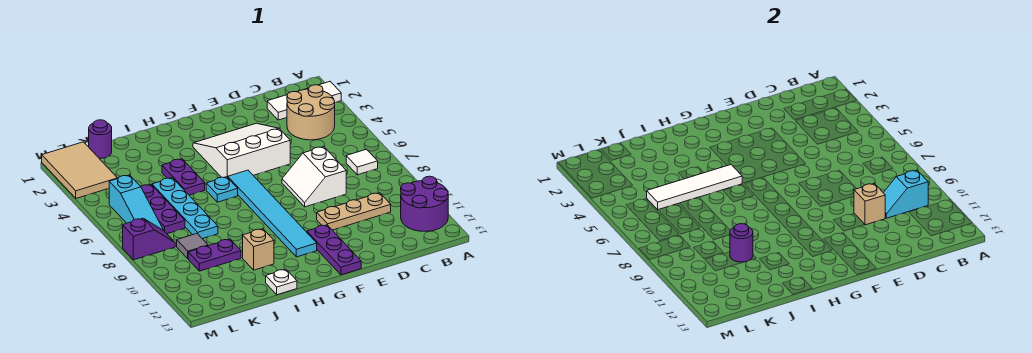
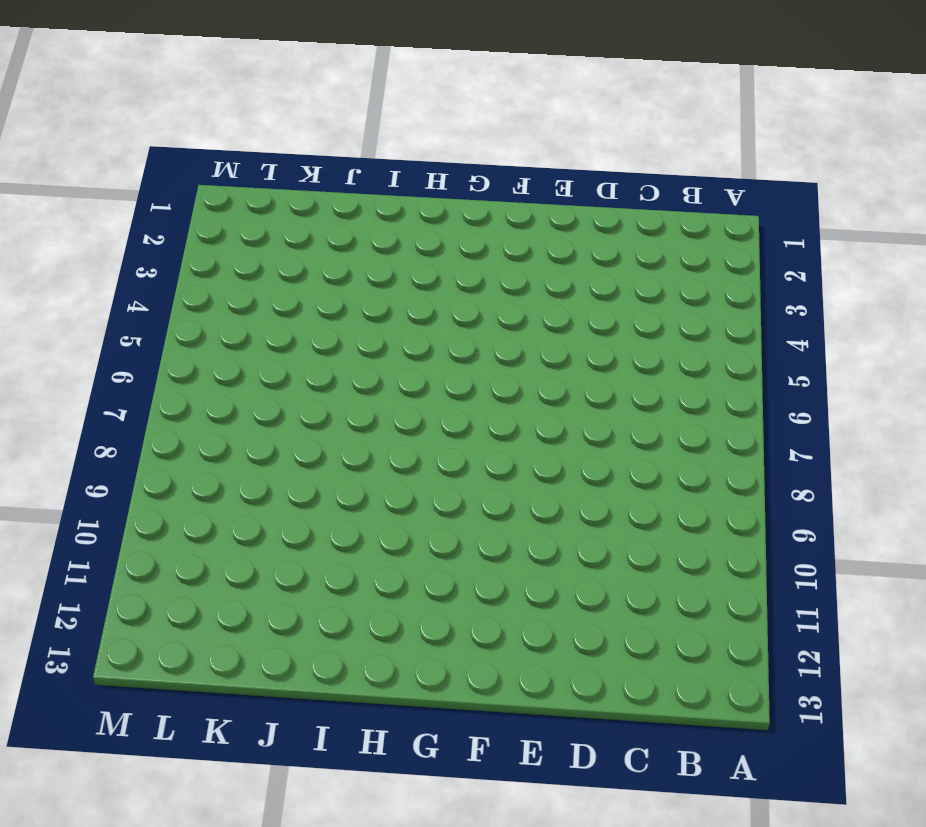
none -> white 1x3 tile [267,82,341,120]
none -> purple 2x2 round brick [401,176,448,231]
none -> tan 2x2 round brick [287,85,335,140]

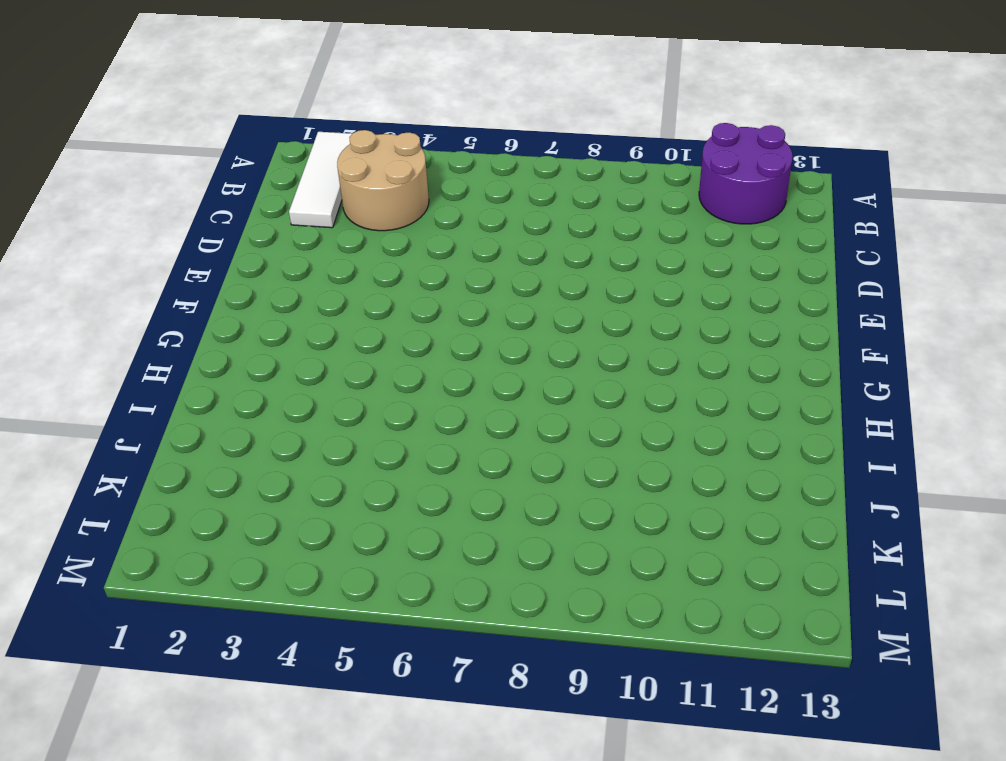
none -> white 1x1 tile [346,149,378,175]
none -> tan 1x3 plate [317,193,391,230]
none -> white 2x2 slope [282,147,346,207]

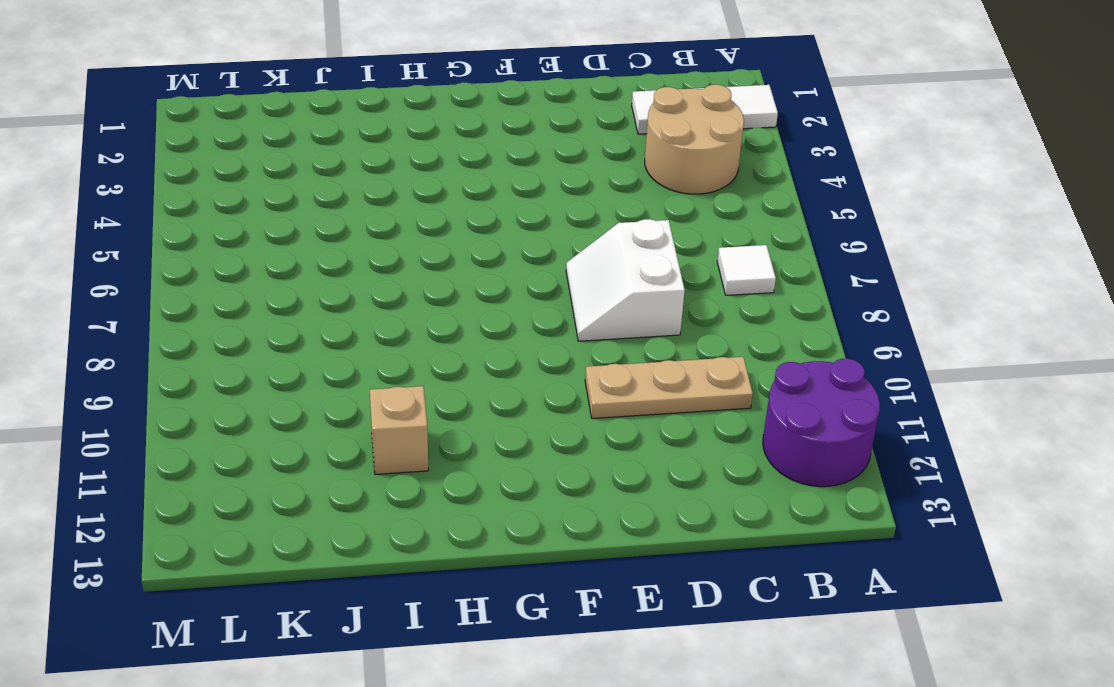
none -> white 3x3 slope [193,123,290,177]
none -> purple 1x3 plate [307,225,361,275]
none -> cyan 1x6 tile [228,170,317,257]

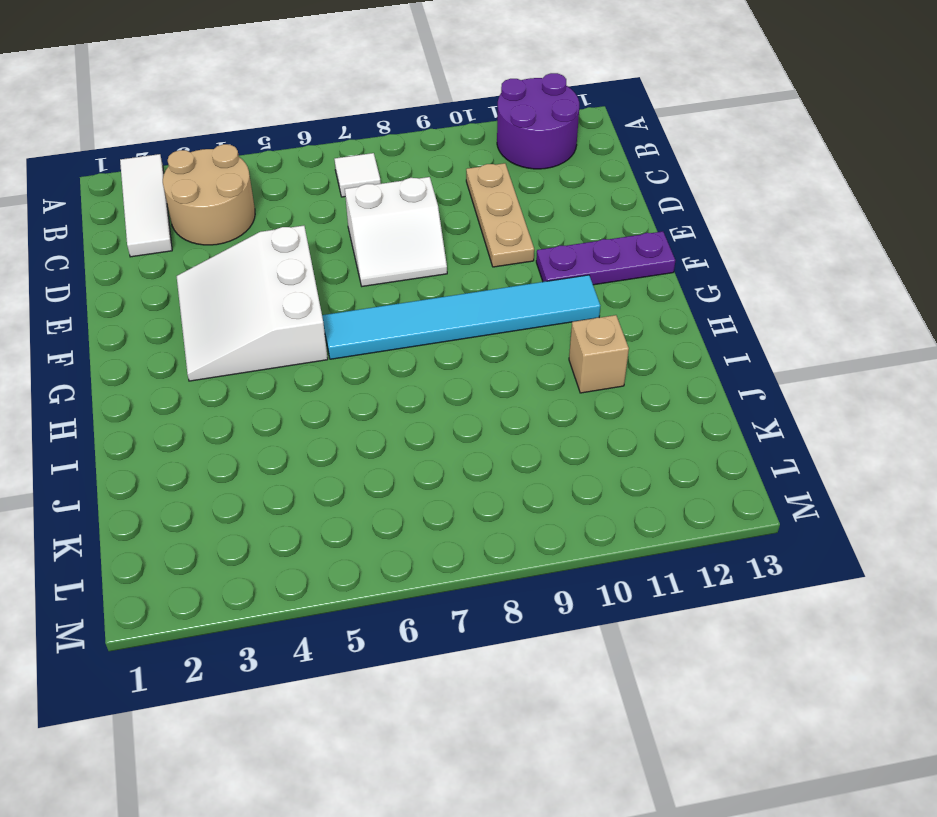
none -> cyan 1x1 plate [206,177,238,202]
none -> purple 1x2 plate [162,159,205,195]
none -> white 1x1 plate [266,269,297,295]

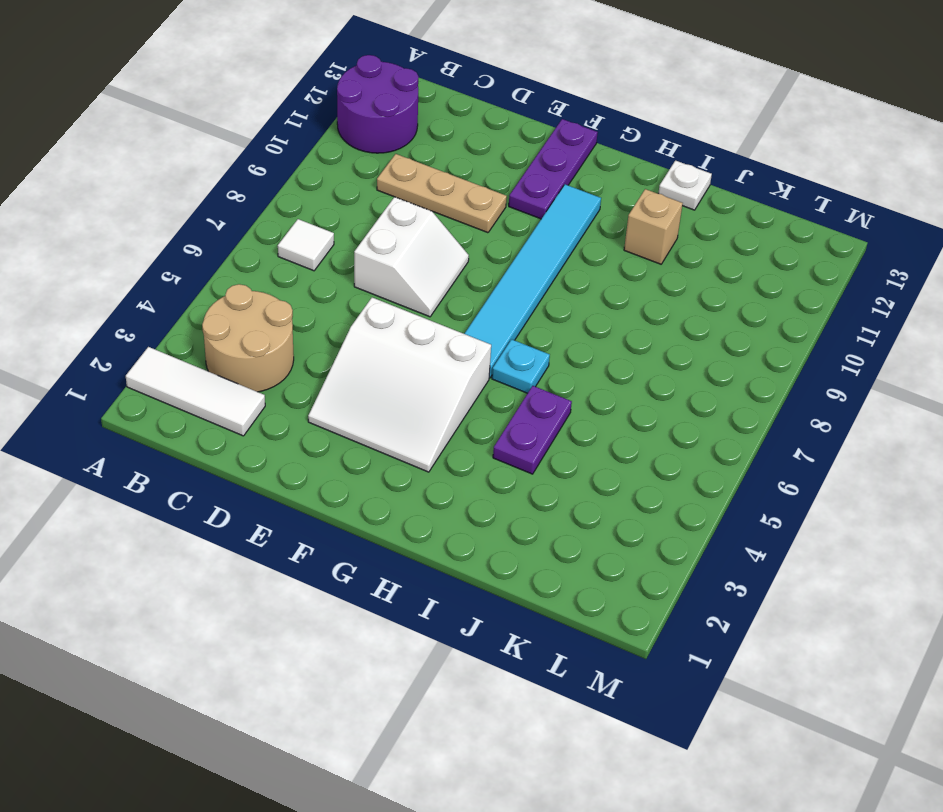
none -> cyan 1x4 plate [152,178,218,239]
none -> purple 1x2 plate [188,239,241,271]
none -> purple 1x1 round brick [89,120,112,158]

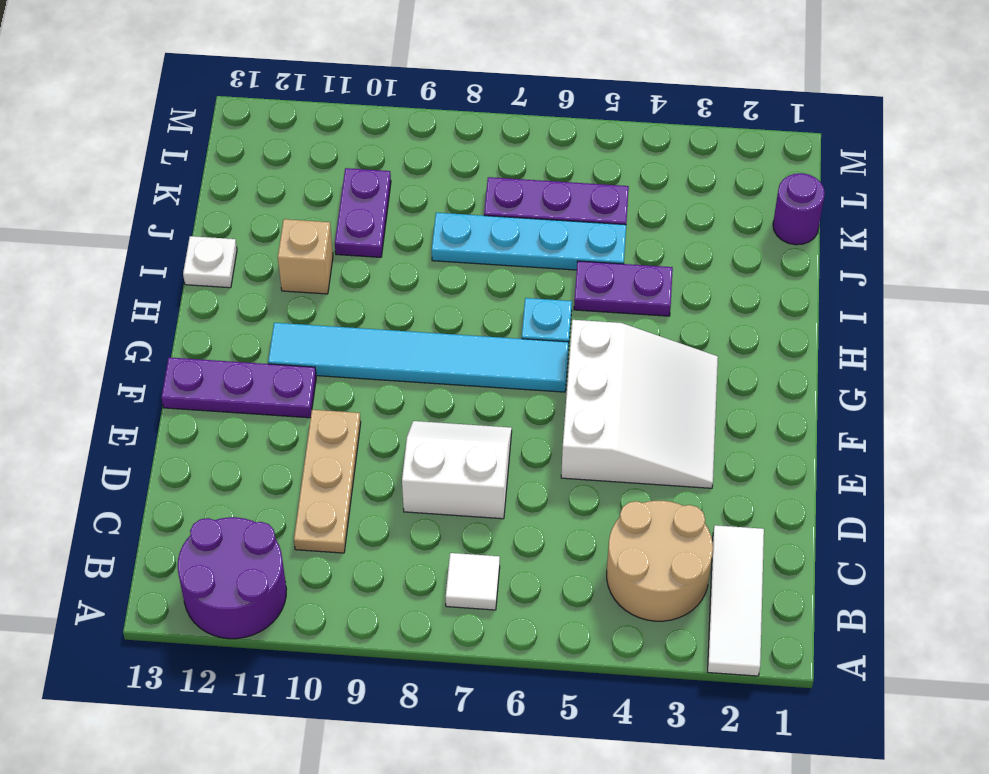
none -> grey 1x1 tile [177,234,208,259]
none -> tan 2x3 tile [42,142,118,198]
none -> cyan 1x3 slope [109,175,163,230]

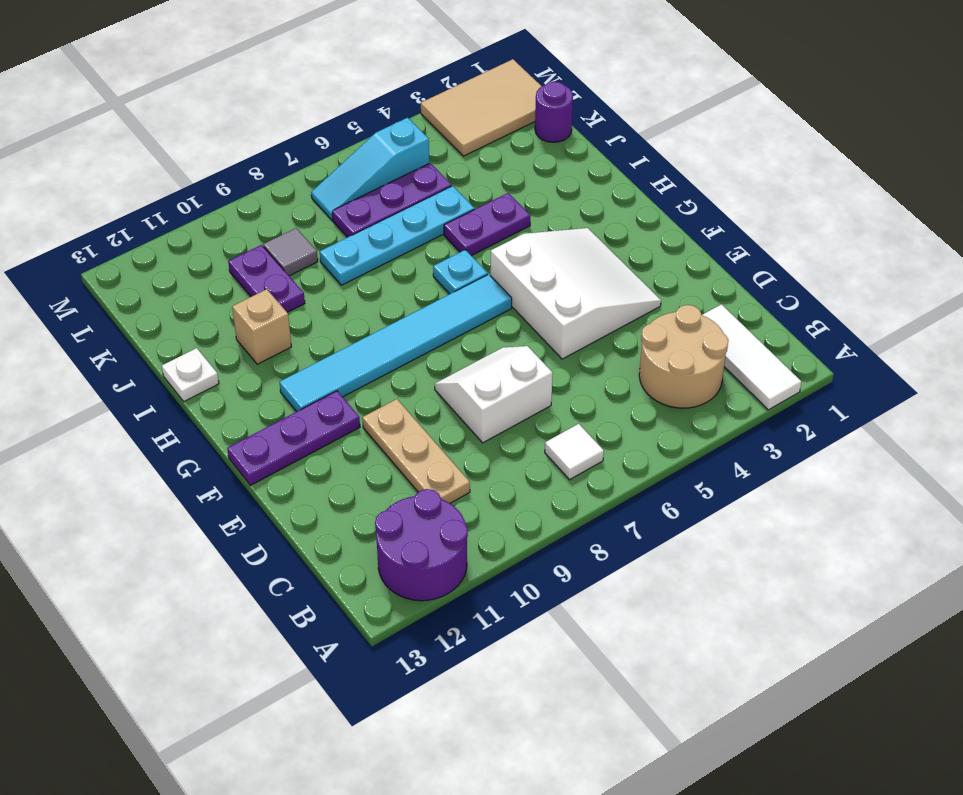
none -> purple 1x2 slope [123,218,175,260]
none -> cyan 1x2 slope [883,170,928,218]
none -> tan 1x1 brick [854,183,885,225]

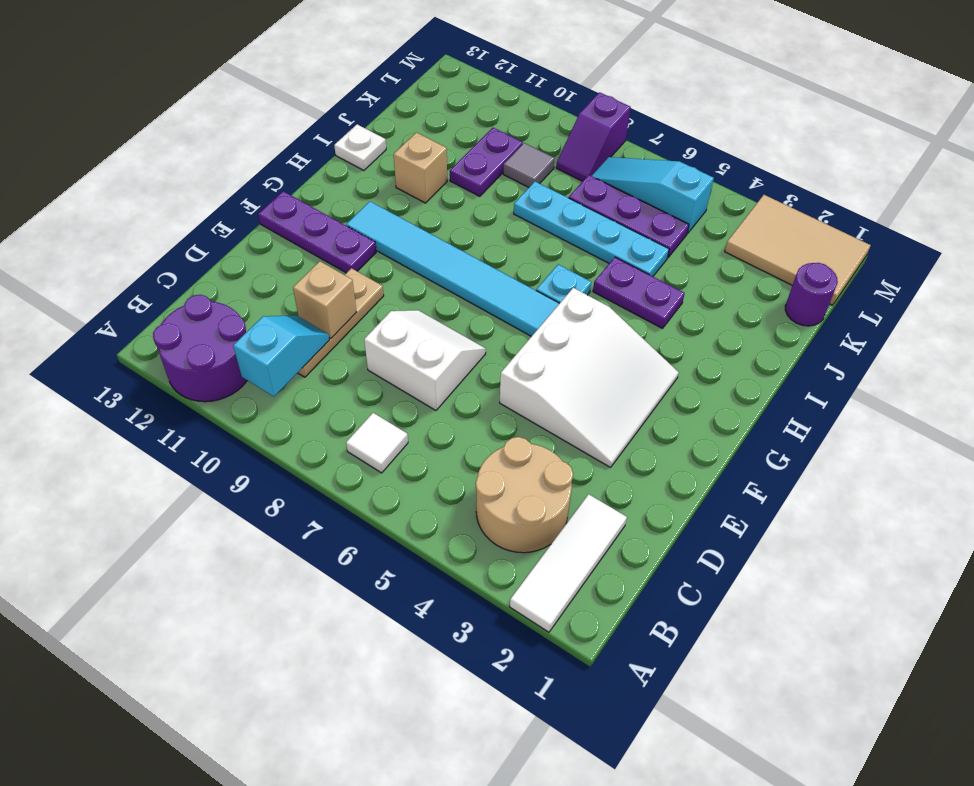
none -> white 1x4 tile [647,165,742,210]
none -> purple 1x1 round brick [730,224,753,262]

